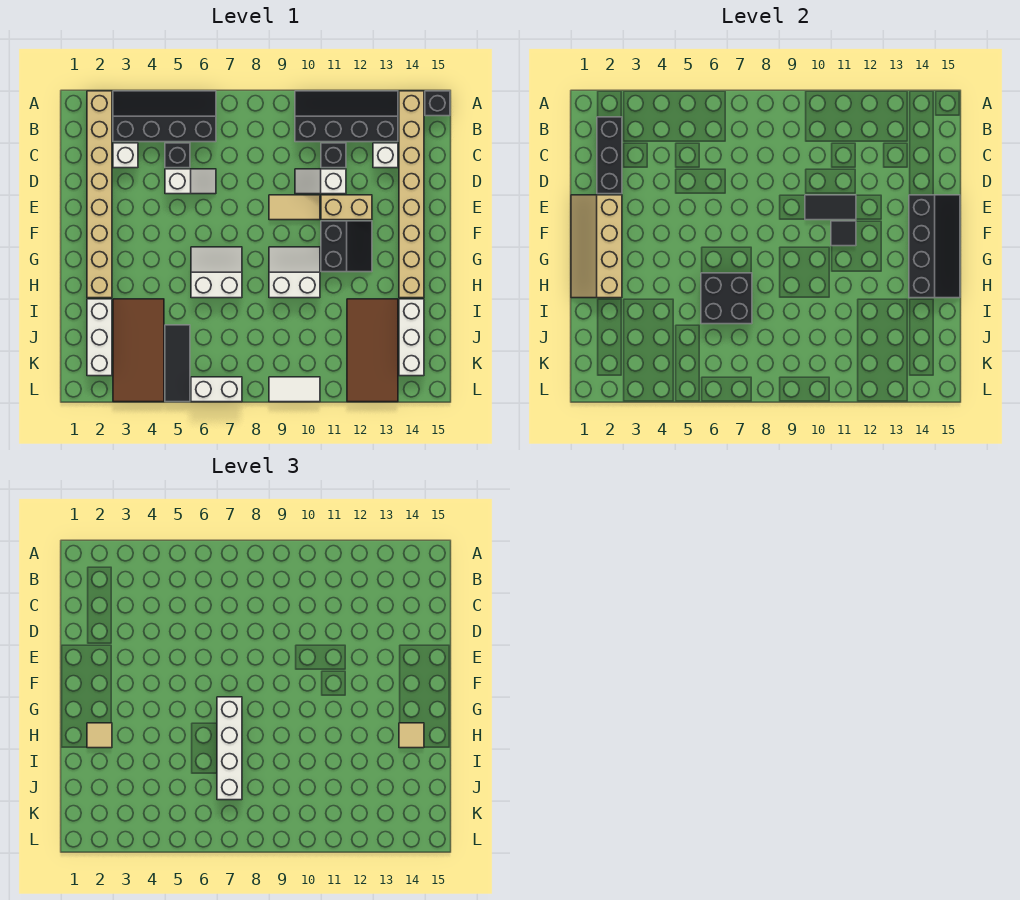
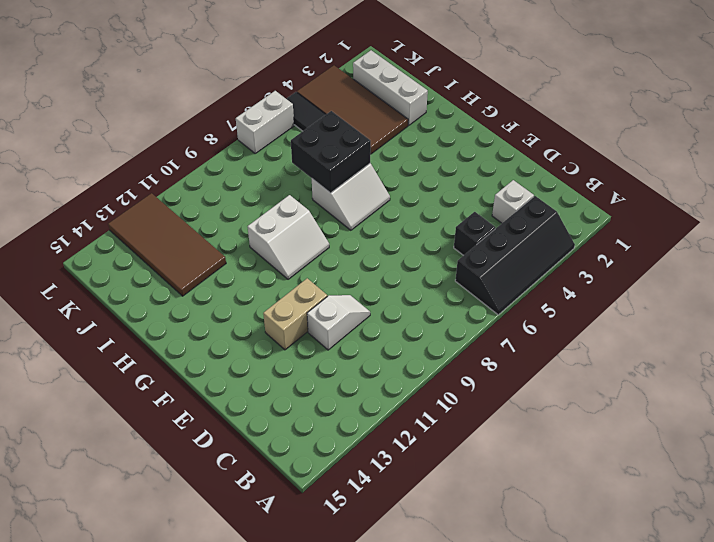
none -> tan 1x8 brick [87,91,112,298]
none -> black 2x4 slope [295,91,398,142]
none -> tan 1x8 brick [399,91,424,298]
none -> black 1x1 brick [425,91,450,116]

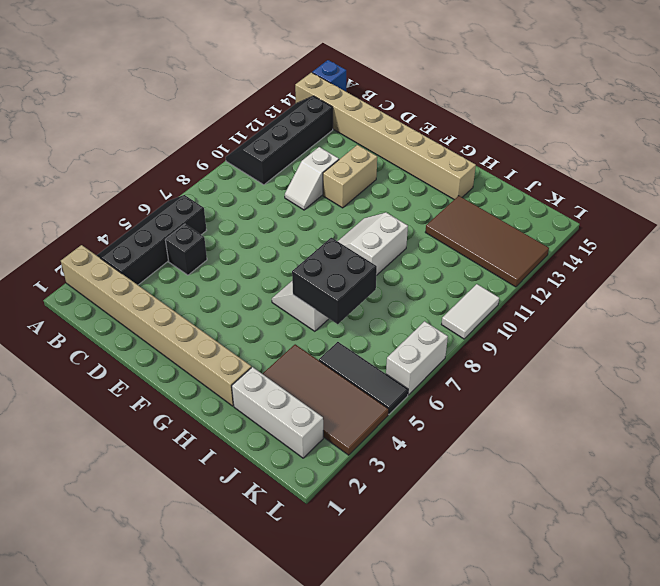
blue 1x1 brick [312,60,346,91] -> black 1x1 brick [425,91,450,116]
none -> white 1x1 brick [113,143,138,168]
none -> black 1x1 brick [321,143,346,168]
none -> white 1x1 brick [373,143,398,168]
none -> white 1x2 slope [165,169,216,194]

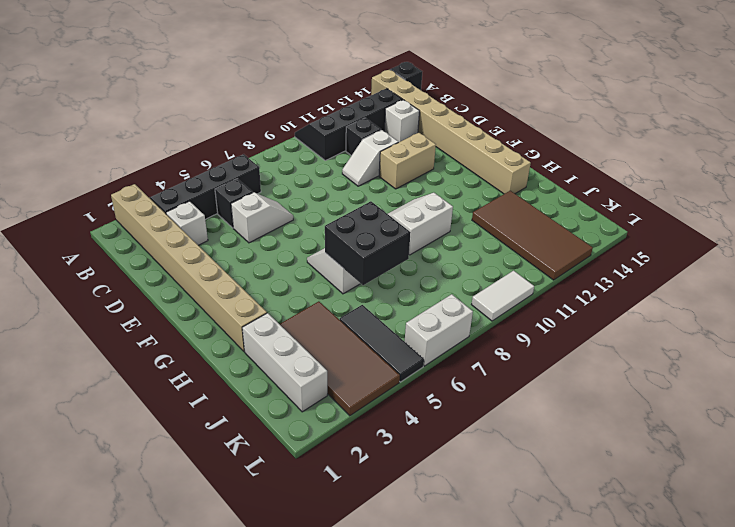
none -> tan 1x2 tile [269,195,320,220]
none -> black 2x2 slope [321,221,372,272]
none -> white 1x3 brick [399,299,424,376]
none -> black 1x3 brick [597,117,622,194]

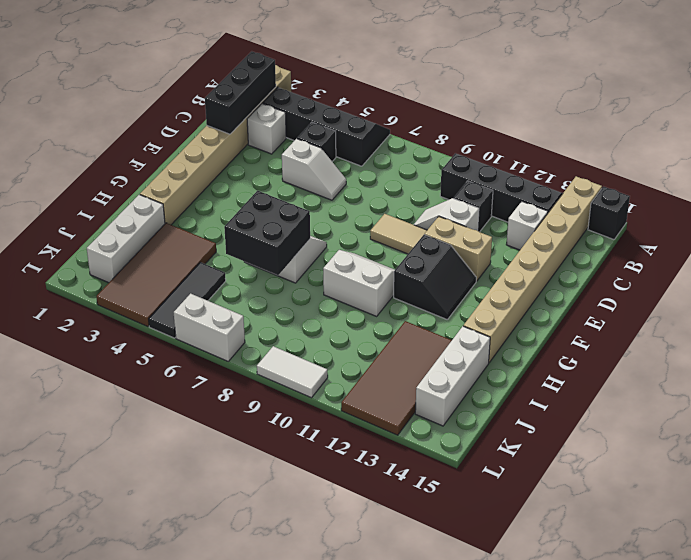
none -> tan 2x4 slope [571,195,622,298]
none -> black 1x2 tile [805,195,856,220]
none -> black 2x4 slope [909,195,960,298]
none -> black 1x1 tile [831,221,856,246]

